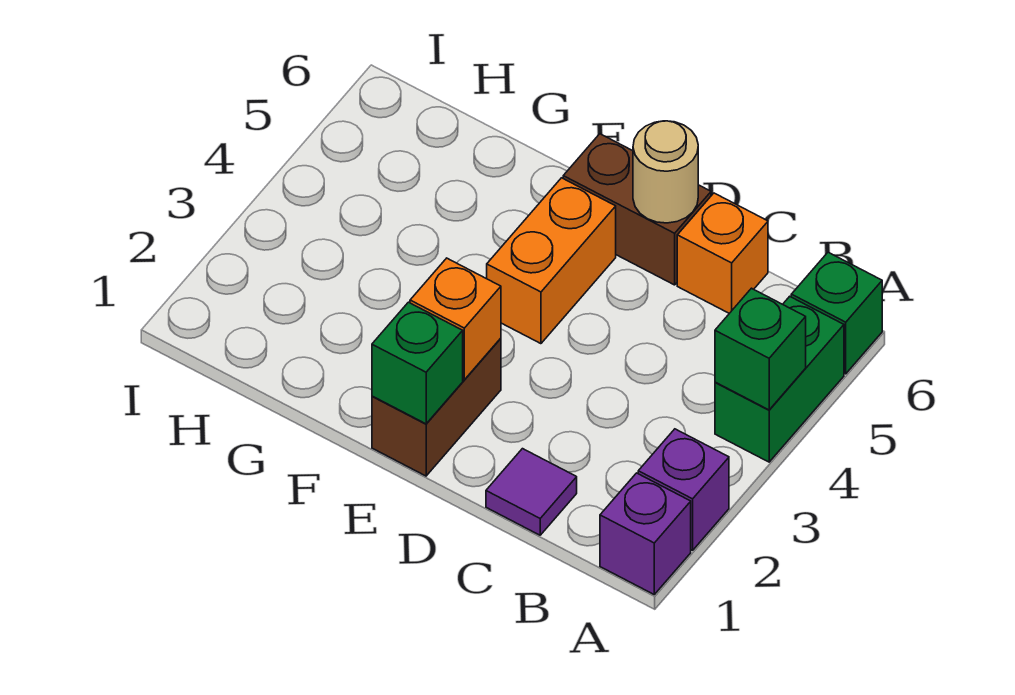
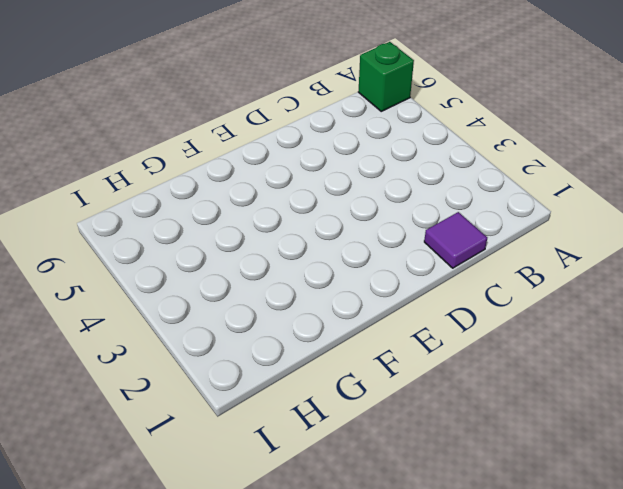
none -> purple 1x1 brick [600,473,691,594]
none -> purple 1x1 brick [638,429,729,550]
none -> green 1x2 brick [715,296,844,462]

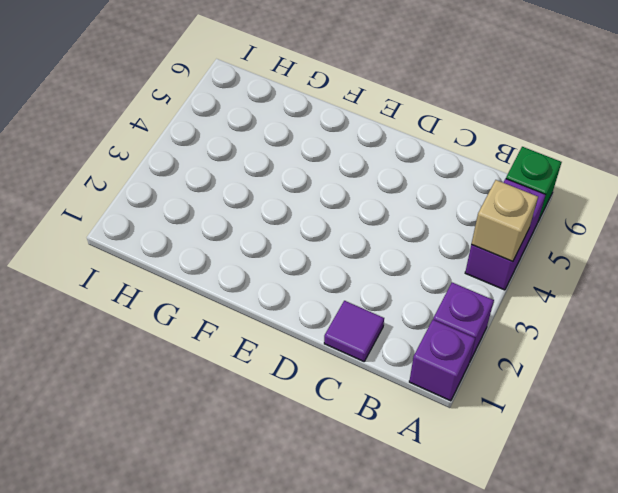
purple 1x2 brick [465,179,546,290] -> green 1x2 brick [715,296,844,462]
tan 1x1 brick [471,180,538,262] -> green 1x1 brick [715,288,806,410]
none -> orange 1x1 brick [677,193,768,313]
none -> brown 1x2 brick [563,134,711,285]
none -> brown 1x2 brick [372,338,501,476]

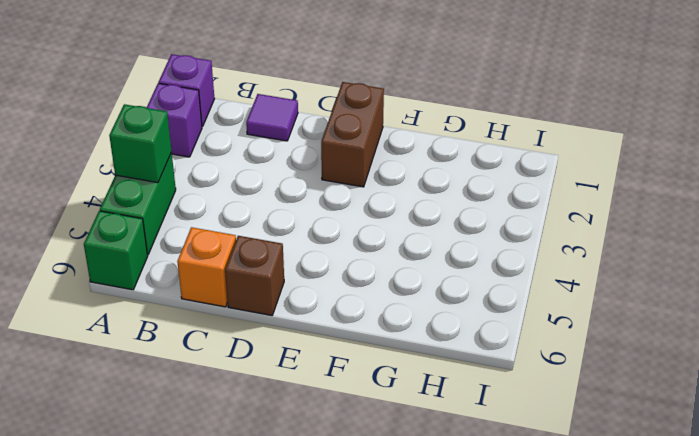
brown 1x1 brick [225,236,284,315] -> brown 1x2 brick [563,134,711,285]
none -> orange 1x2 brick [487,178,616,344]
none -> tan 1x1 round brick [633,121,698,223]
none -> green 1x1 brick [372,302,463,424]

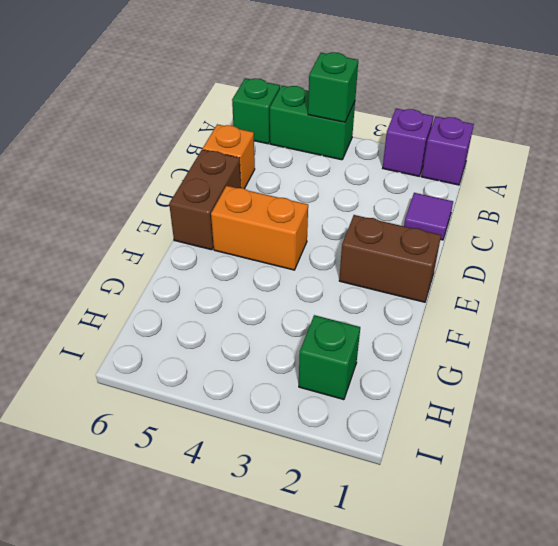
green 1x1 brick [299,315,360,400] -> green 1x1 brick moved to [372,302,463,424]
none -> tan 1x1 round brick [633,121,698,223]
none -> orange 1x1 brick [410,258,501,380]

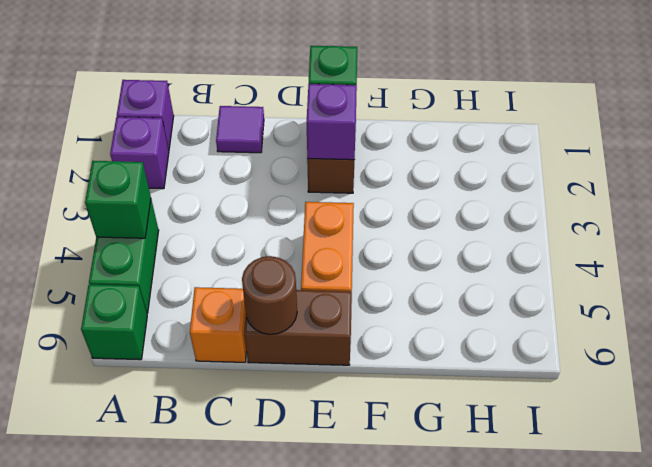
brown 1x1 round brick [242,256,297,334] -> tan 1x1 round brick [633,121,698,223]
purple 1x1 brick [307,84,357,160] -> orange 1x1 brick [410,258,501,380]

